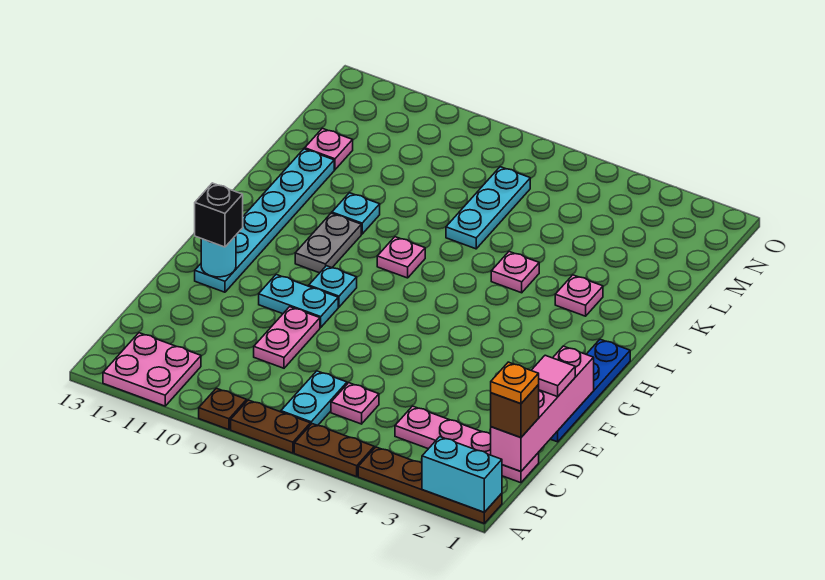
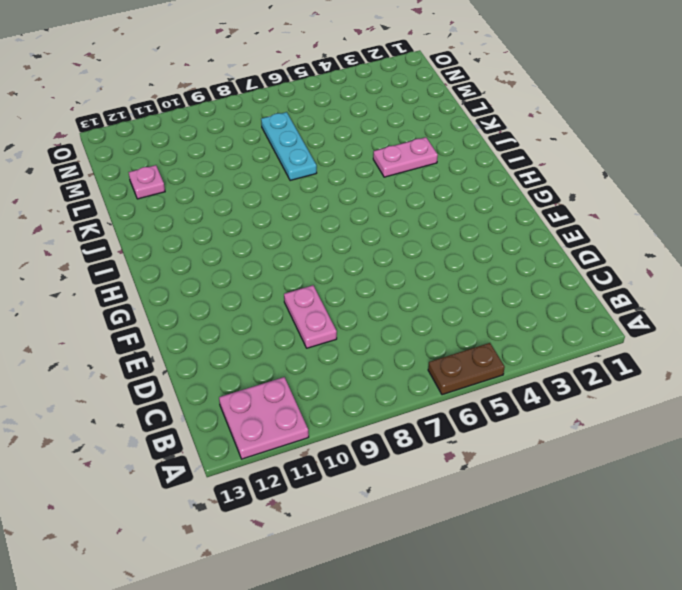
pink 1x2 plate [373,137,438,177] -> pink 1x1 plate [555,275,603,316]
none -> brown 1x4 plate [358,447,502,523]
none -> brown 1x2 plate [231,400,310,453]
none -> brown 1x1 plate [199,388,247,430]

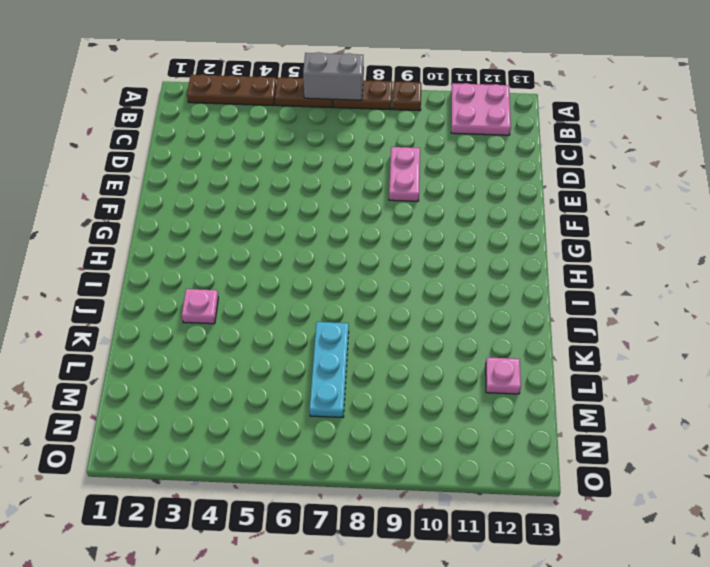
brown 1x3 plate [187,74,276,106] -> brown 1x4 plate [358,447,502,523]
grey 1x2 brick [303,52,363,100] -> none
none -> cyan 1x2 plate [281,371,347,425]
none -> pink 1x4 plate [395,406,539,483]
none -> pink 1x1 plate [331,383,379,424]

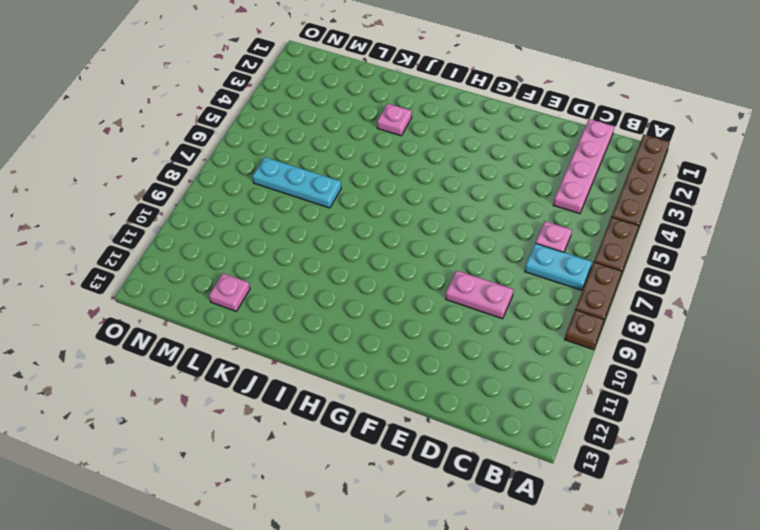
none -> pink 2x2 plate [103,333,201,406]
none -> blue 1x4 plate [551,339,630,442]
none -> cyan 1x2 plate [259,275,338,327]

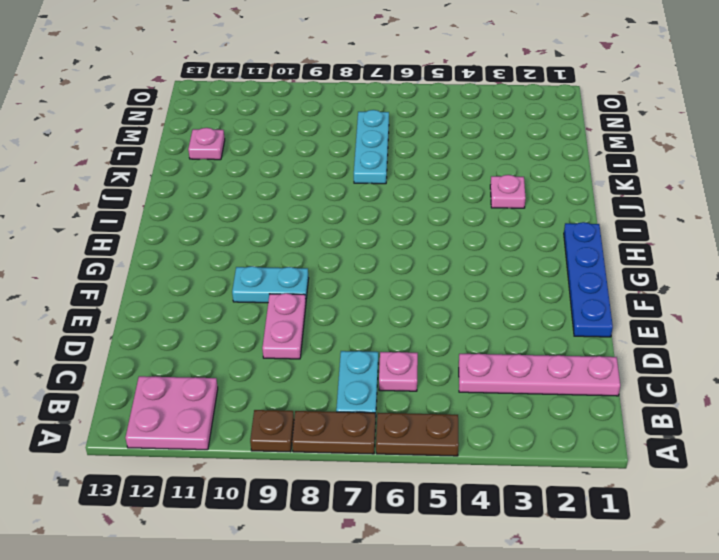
none -> brown 1x4 plate [358,447,502,523]
none -> cyan 1x6 plate [195,149,334,292]
none -> cyan 1x1 plate [309,266,357,307]

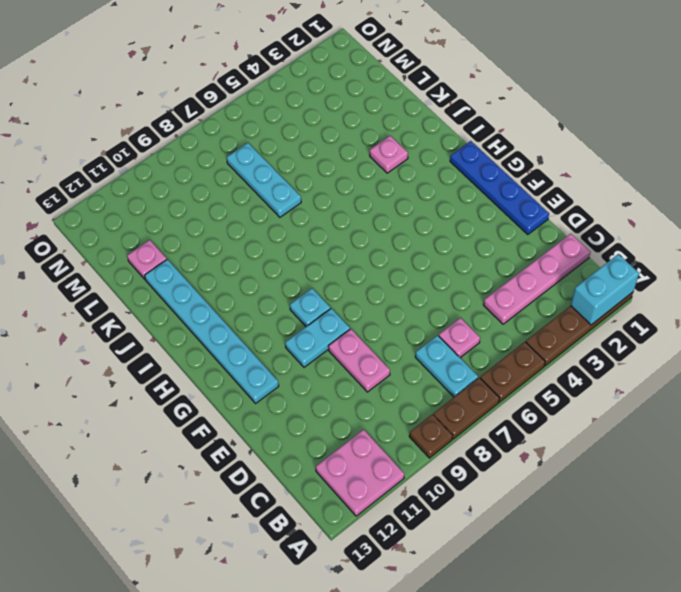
none -> grey 1x2 plate [295,213,361,273]
none -> pink 1x1 plate [377,237,425,278]
none -> pink 1x1 plate [491,252,539,293]

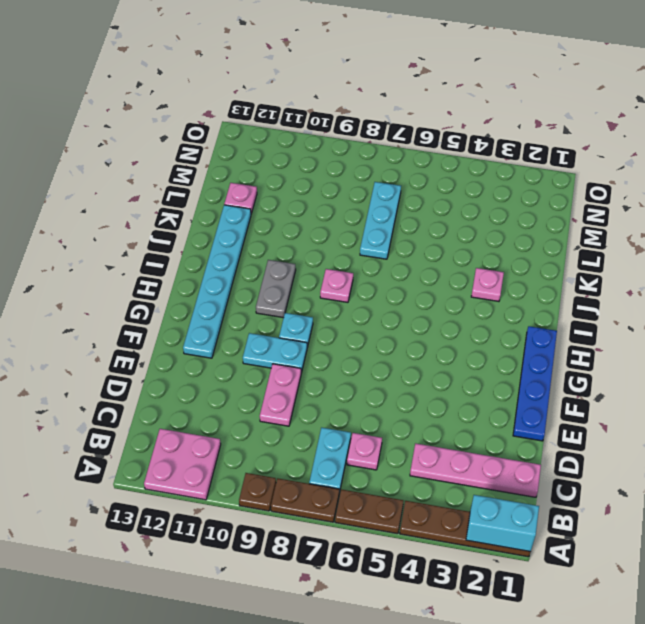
none -> pink 1x1 plate [491,252,539,293]
none -> cyan 1x1 plate [332,193,380,234]
none -> pink 1x4 brick [491,346,594,471]

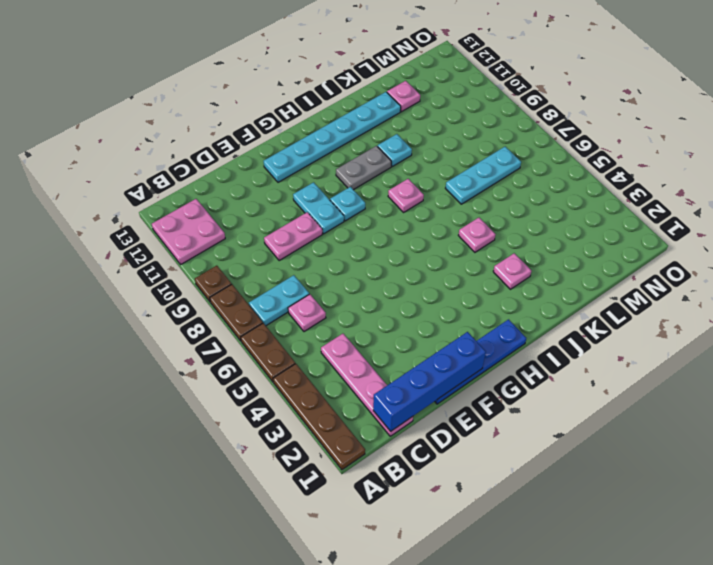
blue 1x4 brick [373,332,486,431] -> pink 1x4 brick [491,346,594,471]
none -> cyan 1x2 brick [422,437,502,512]
none -> cyan 1x1 round brick [201,236,236,277]
none -> brown 1x1 brick [491,385,539,438]

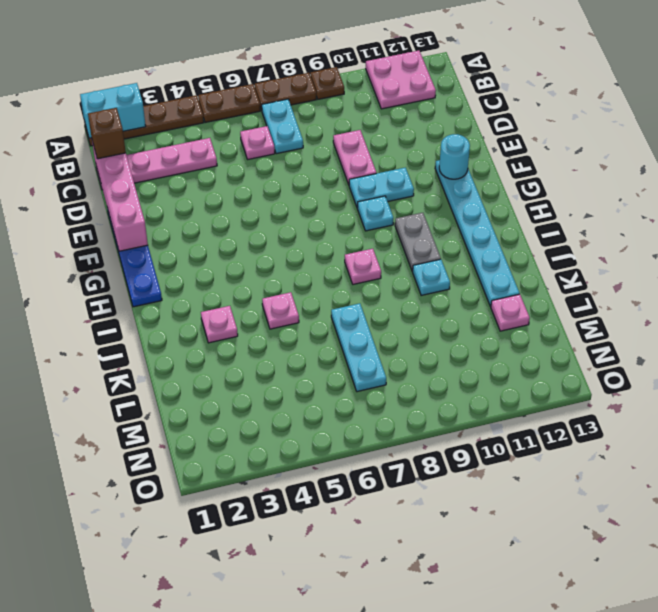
none -> pink 1x1 tile [531,355,575,397]
none -> black 1x1 brick [195,183,243,247]
none -> orange 1x1 plate [491,362,539,404]

